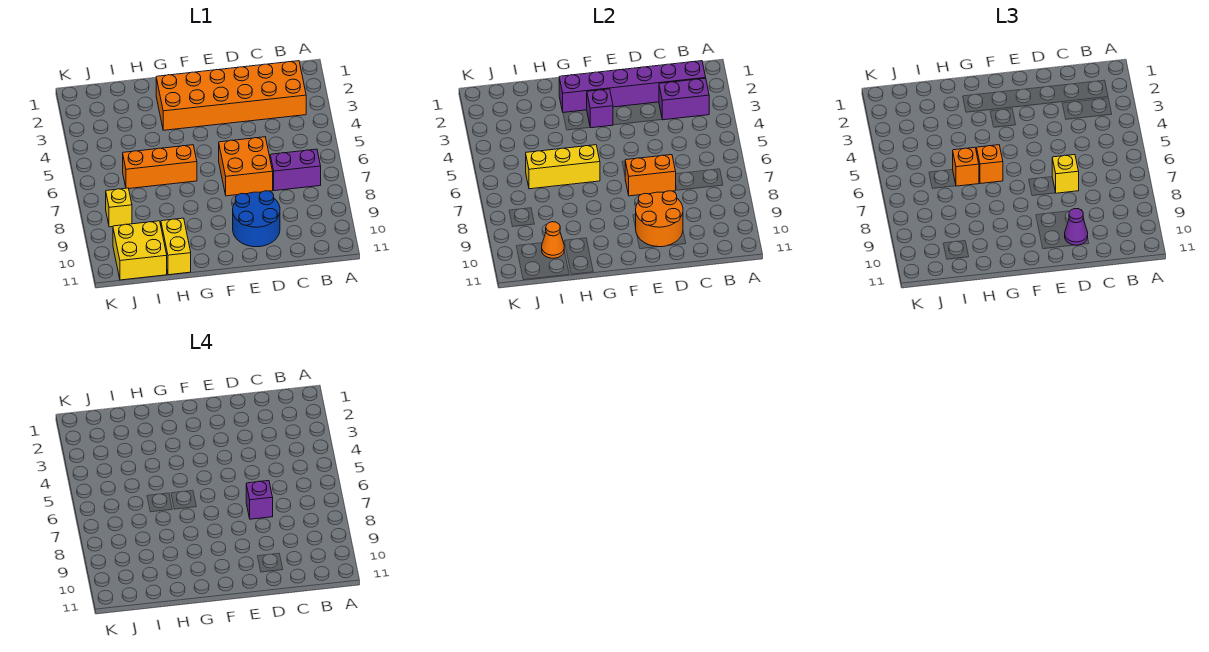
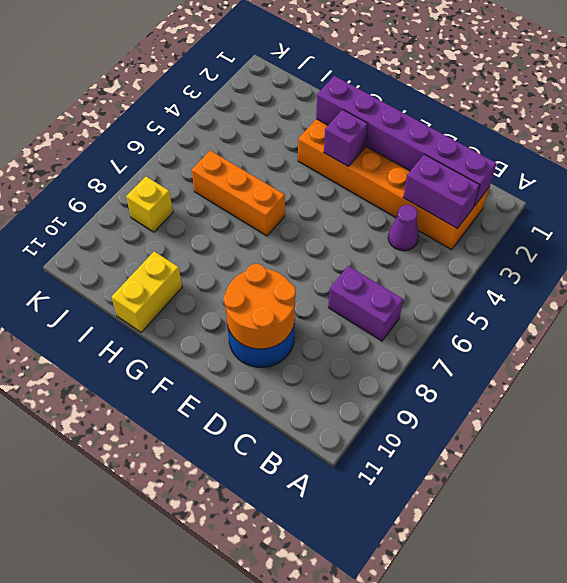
purple 1x1 cone [388,205,419,251] -> purple 1x1 cone moved to [1065,209,1088,245]
none -> orange 2x2 brick [219,137,273,196]
none -> yellow 2x2 brick [113,221,167,280]
none -> orange 1x2 brick [625,155,676,196]

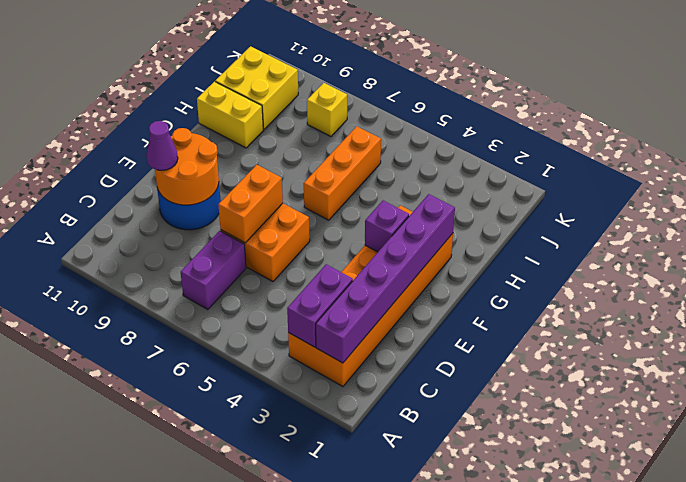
none -> yellow 1x3 brick [526,145,600,189]
none -> orange 1x1 cone [542,222,564,258]
none -> yellow 1x1 brick [1052,155,1079,193]

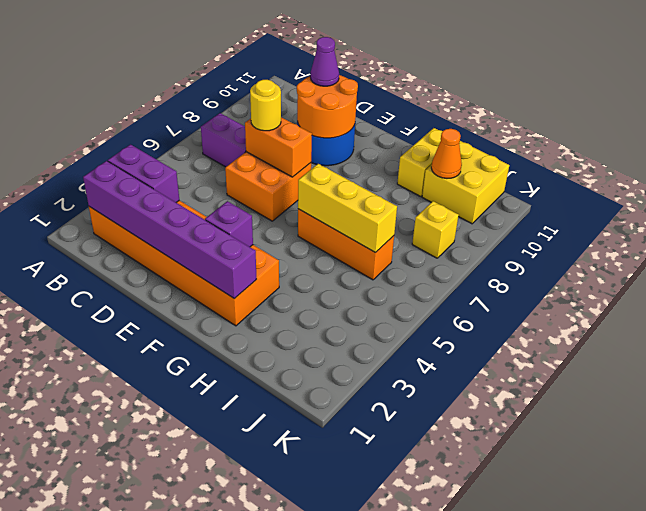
yellow 1x1 round brick [250,80,281,131] -> yellow 1x1 brick [1052,155,1079,193]
none -> orange 1x1 brick [977,145,1003,184]
none -> orange 1x1 brick [953,147,979,186]
none -> purple 1x1 brick [246,481,273,519]

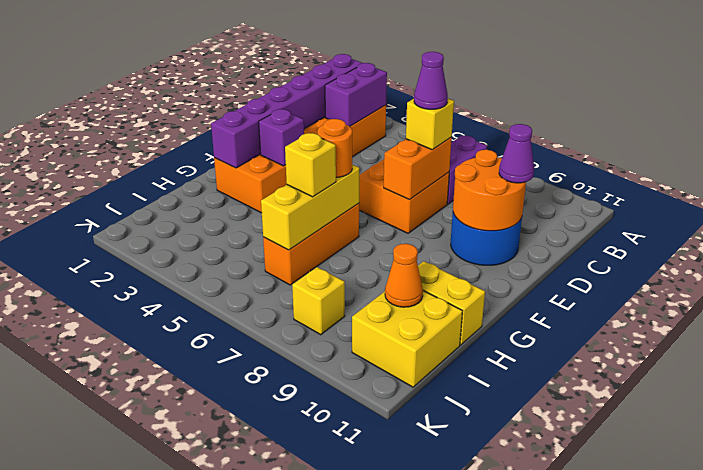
purple 1x1 cone [414,52,448,109] -> purple 1x1 brick [246,481,273,519]
orange 1x1 round brick [317,119,352,177] -> orange 1x1 brick [977,145,1003,184]
yellow 1x1 brick [285,133,336,197] -> orange 1x1 brick [953,147,979,186]

